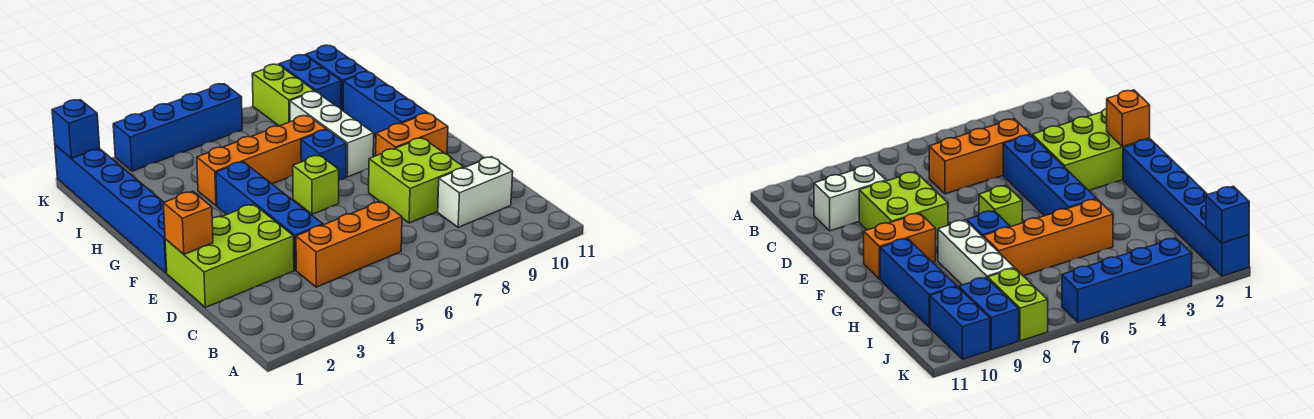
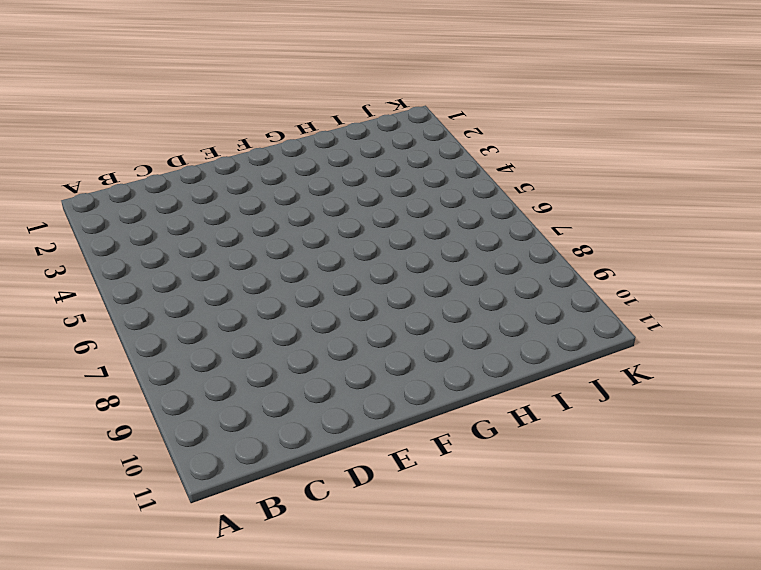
none -> orange 1x3 brick [296,201,402,287]
none -> white 1x2 brick [438,157,513,227]
none -> lime 2x3 brick [165,204,294,307]

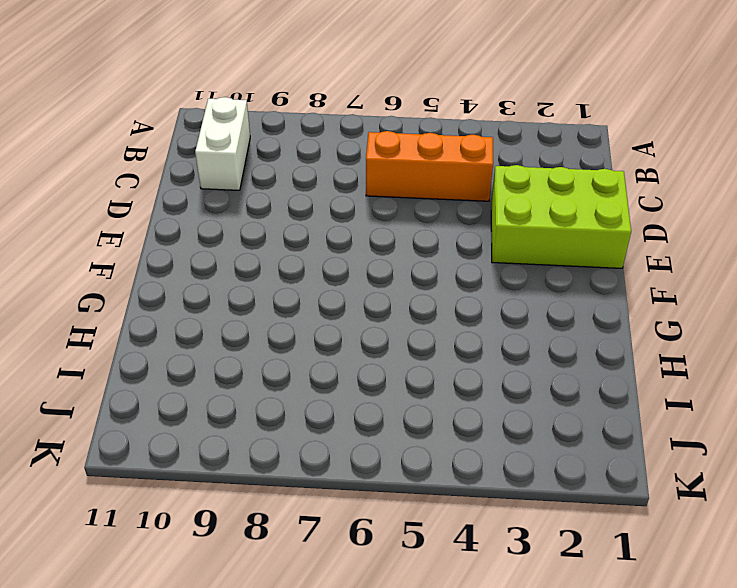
white 1x2 brick [195,97,250,190] -> white 1x2 brick turned to [438,157,513,227]
none -> blue 1x4 brick [216,162,323,270]
none -> lime 2x2 brick [369,138,464,223]
none -> blue 1x6 brick [55,145,167,273]

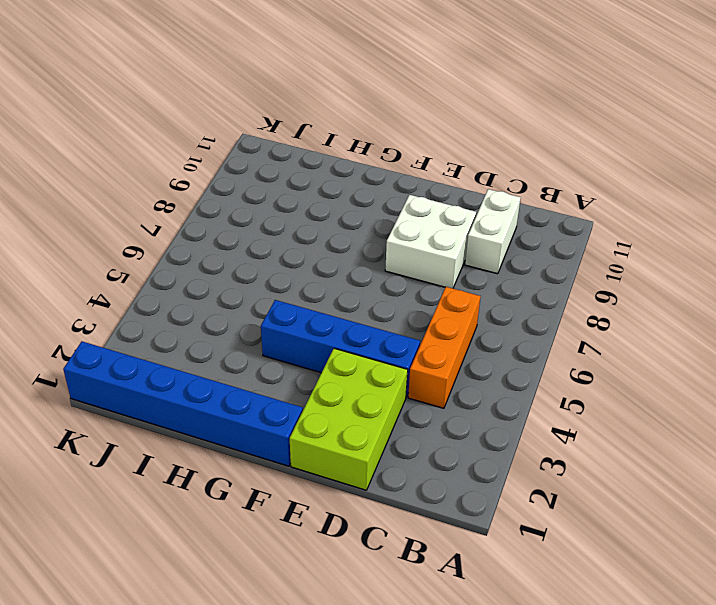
white 2x2 brick [385,195,476,288] -> lime 2x2 brick [369,138,464,223]
none -> lime 1x1 brick [293,155,339,214]
none -> orange 1x2 brick [376,113,448,156]
none -> blue 1x1 brick [301,130,346,180]

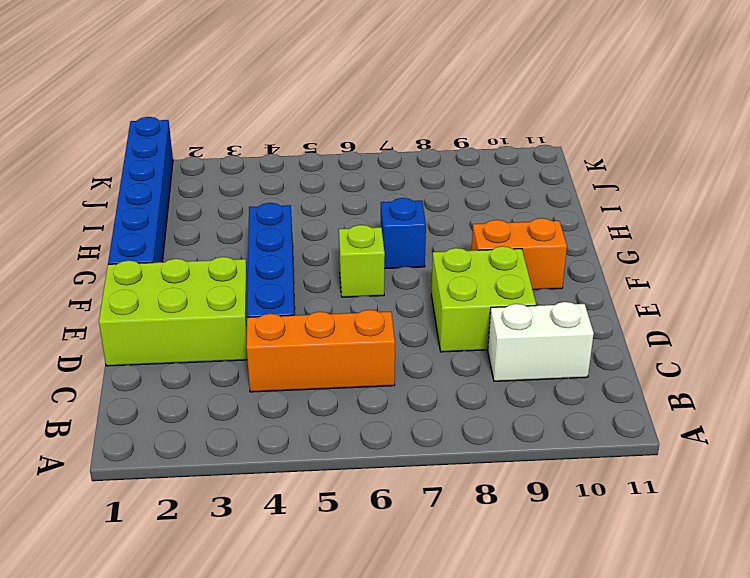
none -> white 1x3 brick [290,91,374,177]
none -> blue 1x3 brick [343,72,427,137]
none -> orange 1x4 brick [197,115,326,206]

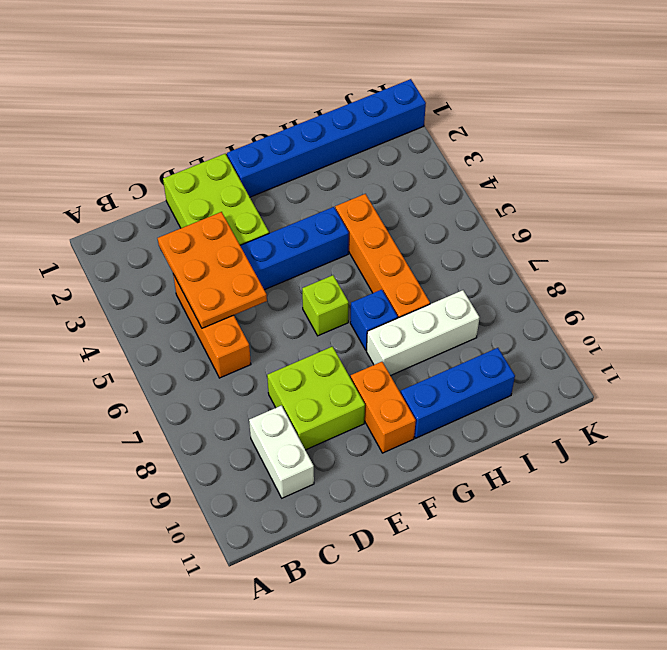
orange 2x3 plate [158,212,267,328] -> none
none -> lime 1x2 brick [252,64,315,126]
none -> blue 1x2 brick [279,55,341,109]
none -> blue 1x2 brick [305,45,367,111]

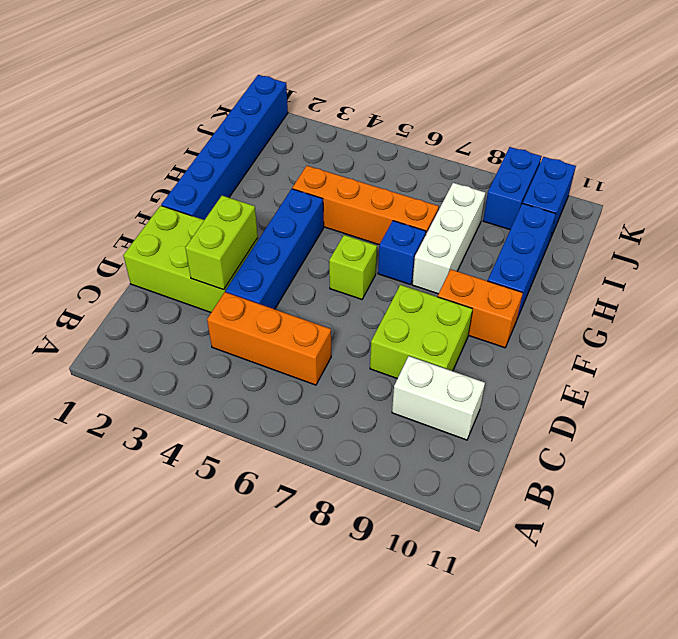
lime 1x2 brick [185,196,258,290] -> lime 1x2 brick moved to [252,64,315,126]
none -> blue 1x4 brick [113,84,242,171]
none -> orange 1x1 brick [163,191,213,254]
none -> blue 1x1 brick [52,100,100,158]

